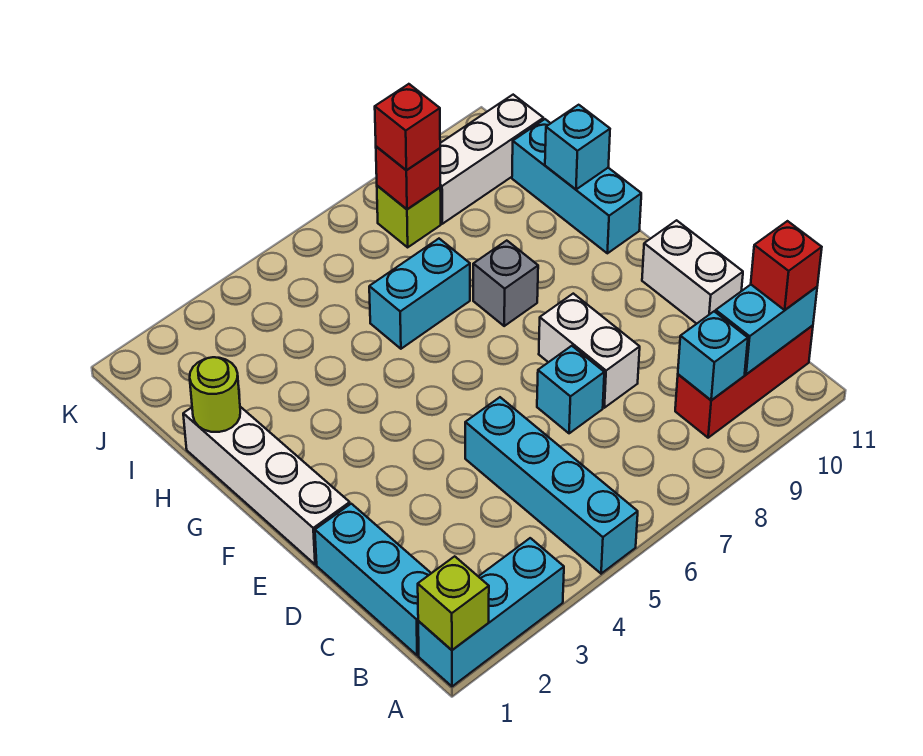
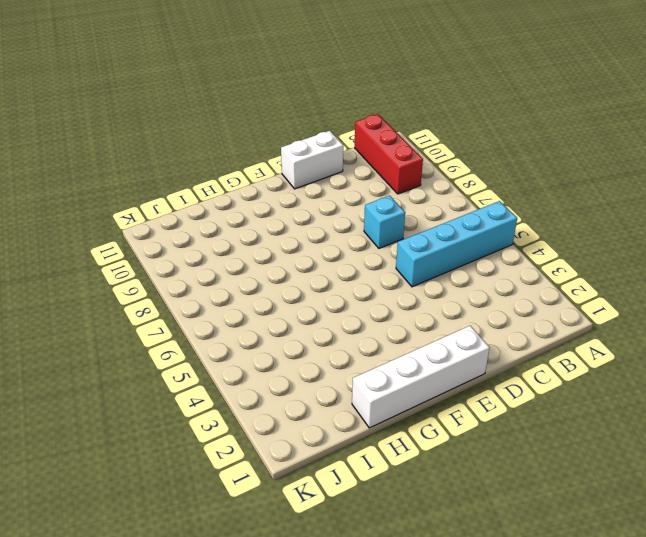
none -> cyan 1x3 brick [418,538,564,686]
none -> cyan 1x3 brick [315,504,431,655]
none -> white 1x2 brick [539,294,640,408]

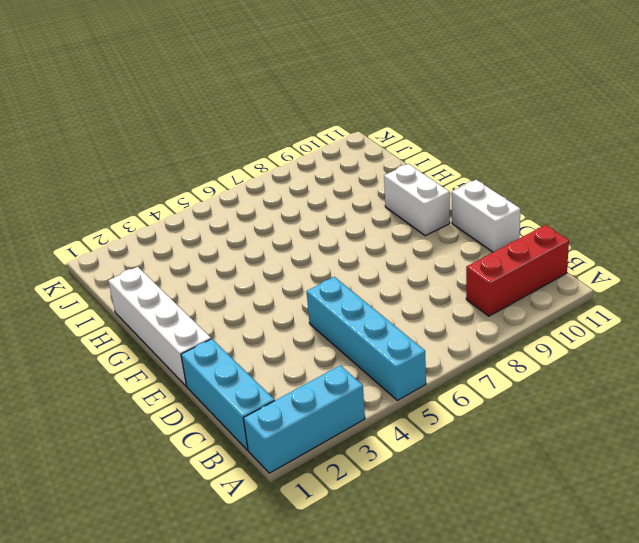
white 1x2 brick [384,164,450,236] -> white 1x2 brick moved to [539,294,640,408]
none -> cyan 1x1 brick [537,346,604,433]
none -> grey 1x1 brick [473,241,538,326]
none -> cyan 1x3 brick [512,119,641,253]

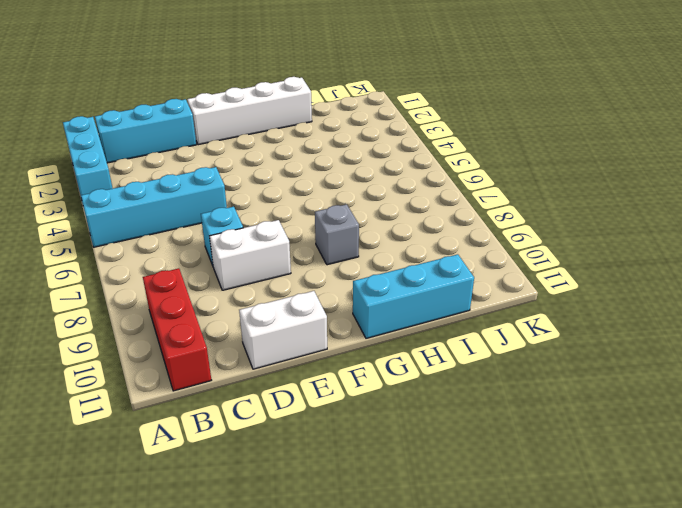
none -> cyan 1x2 brick [369,239,470,349]
none -> lime 1x1 brick [377,186,441,247]
none -> white 1x3 brick [440,95,543,224]

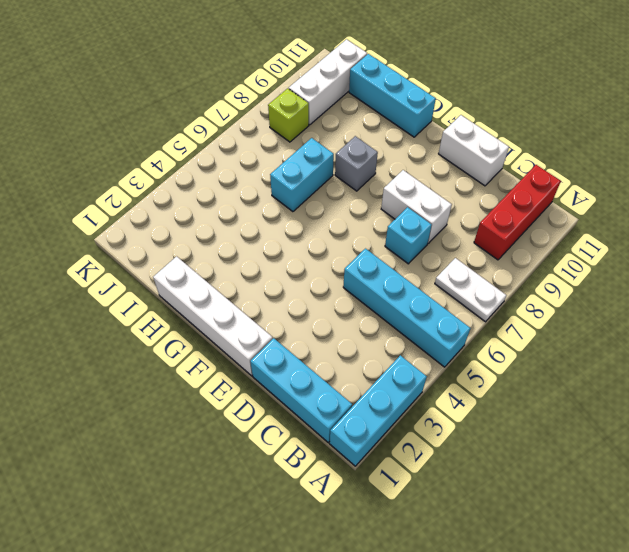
white 1x2 plate [435,258,506,322] -> none
none -> lime 1x1 brick [418,556,489,650]
none -> cyan 1x1 brick [678,311,748,400]
none -> cyan 1x2 brick [716,285,817,374]

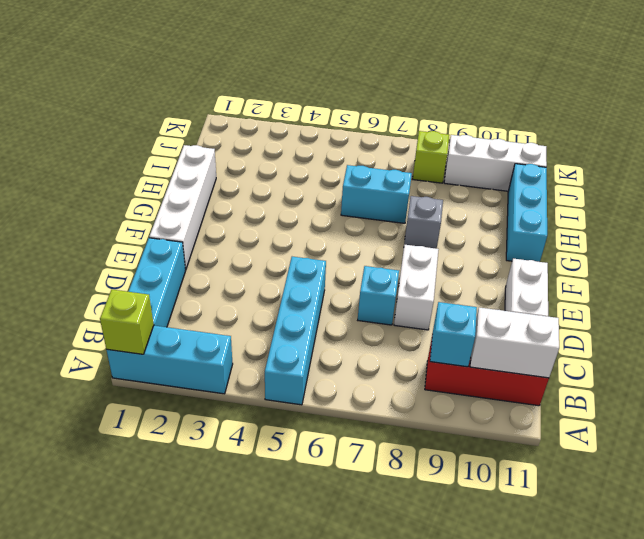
white 1x2 brick [470,307,559,378] -> cyan 1x2 brick [716,285,817,374]
none -> lime 1x1 round brick [190,357,240,432]
none -> cyan 1x1 brick [545,105,610,189]
none -> red 1x1 brick [376,146,440,209]

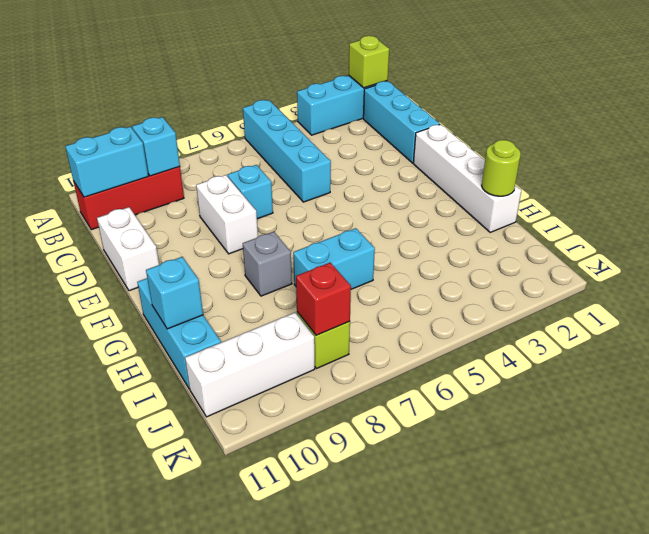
none -> red 1x1 brick [751,221,822,310]
none -> red 1x1 brick [375,84,440,170]

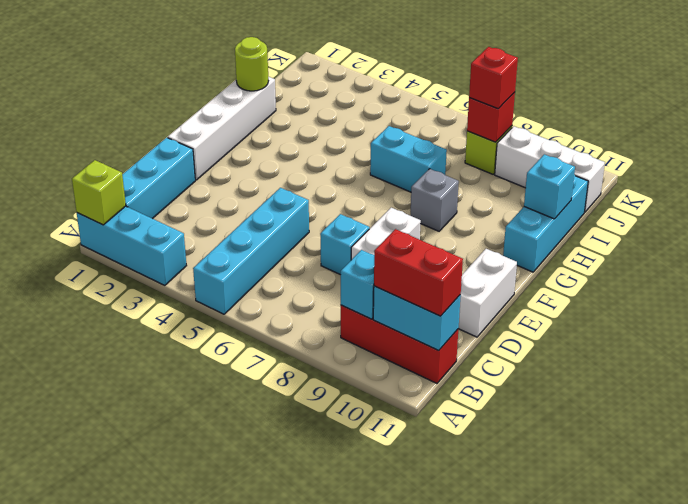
red 1x2 brick [374,229,463,316] -> red 1x1 brick [751,221,822,310]

